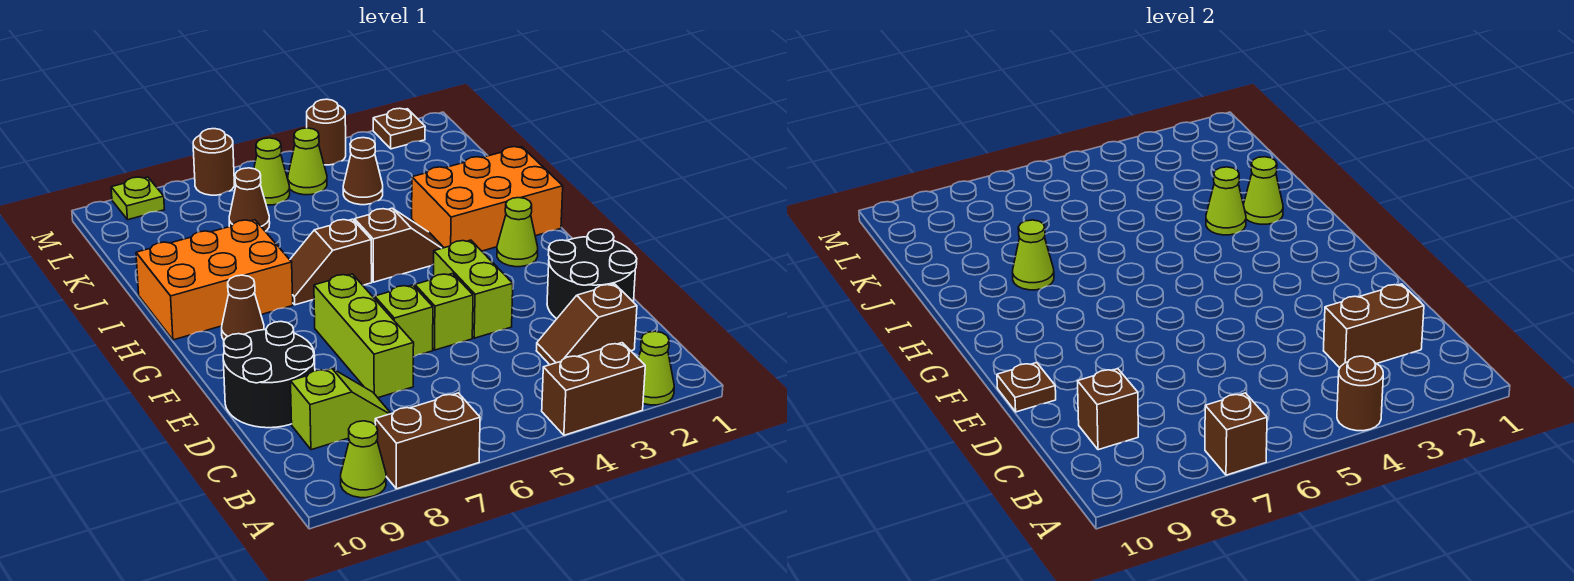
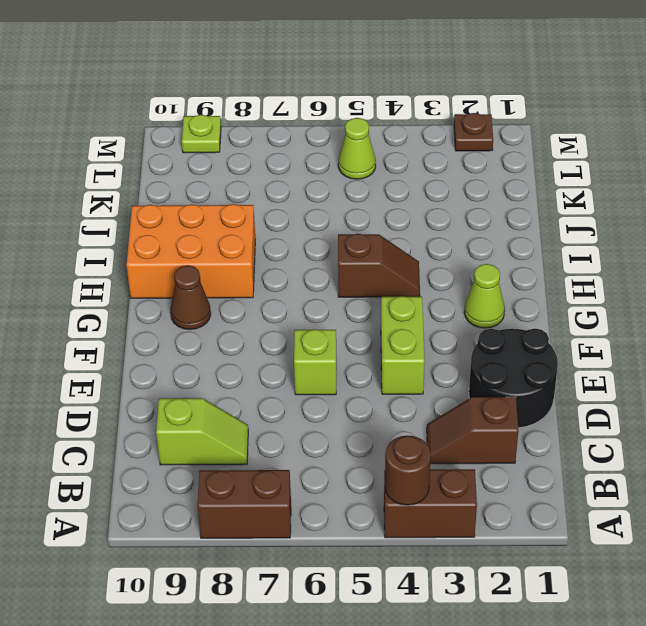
none -> lime 1x1 cone [638,331,674,405]
none -> lime 1x1 cone [341,421,386,498]
none -> lime 1x3 brick [314,274,414,398]
none -> black 2x2 round brick [223,322,315,428]

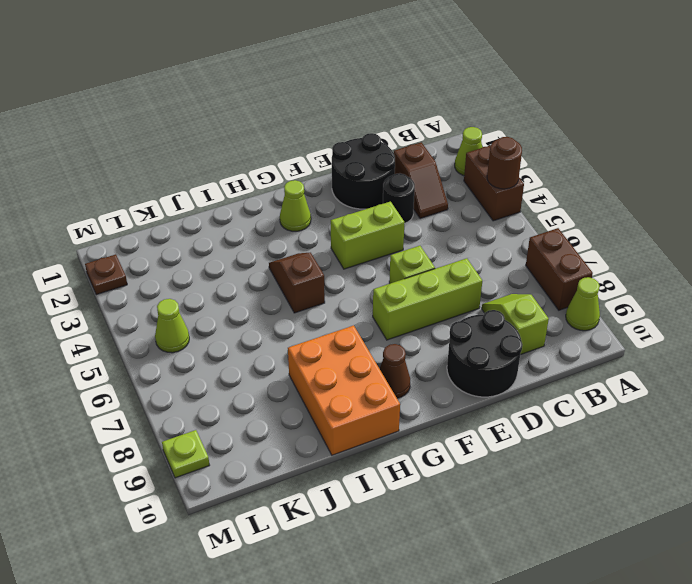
black 1x1 round brick [383,173,415,224] -> none
none -> lime 1x1 brick [415,274,473,350]
none -> orange 2x3 brick [412,147,563,251]
none -> brown 1x2 slope [290,219,372,305]
none -> brown 1x1 cone [343,138,383,205]

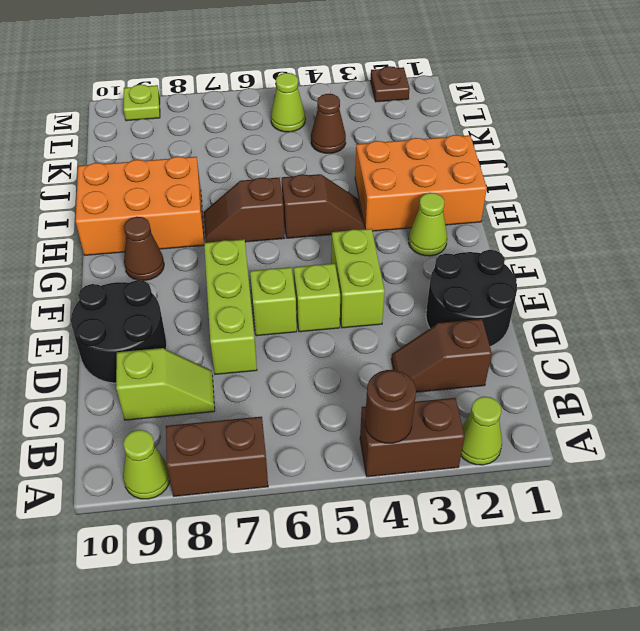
none -> brown 1x1 cone [229,168,270,231]
none -> lime 1x1 cone [254,138,290,205]
none -> brown 1x1 round brick [307,99,346,165]
none -> brown 1x1 round brick [193,129,234,195]

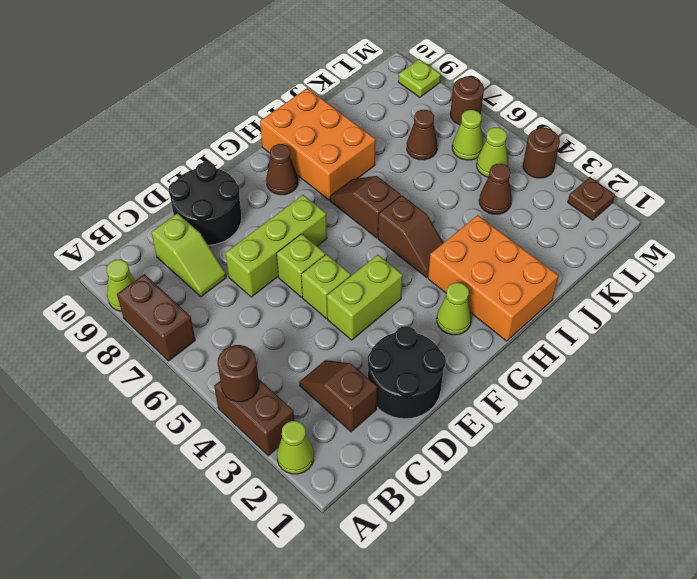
none -> brown 1x1 brick [1205,393,1267,475]
none -> brown 1x2 brick [1323,284,1424,368]
none -> brown 1x1 brick [1078,369,1138,450]
none -> brown 1x1 plate [997,363,1056,412]

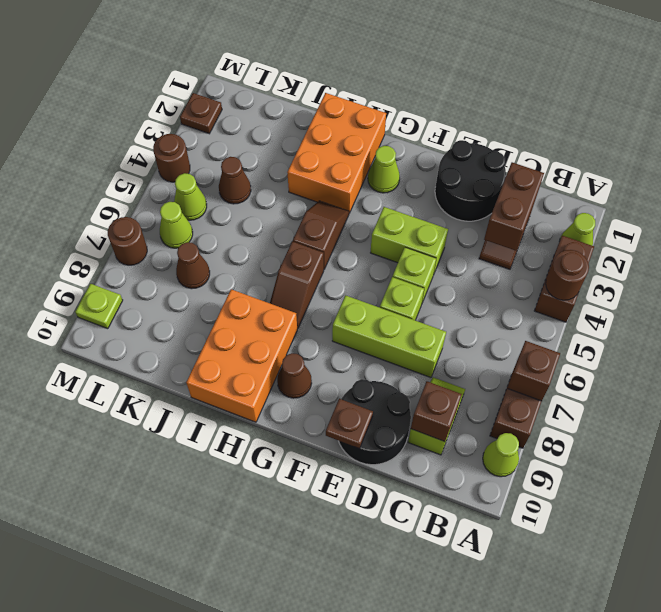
none -> lime 1x1 cone [1243,157,1283,224]
none -> lime 1x1 cone [1206,167,1246,235]
none -> lime 1x1 cone [1013,220,1054,290]

